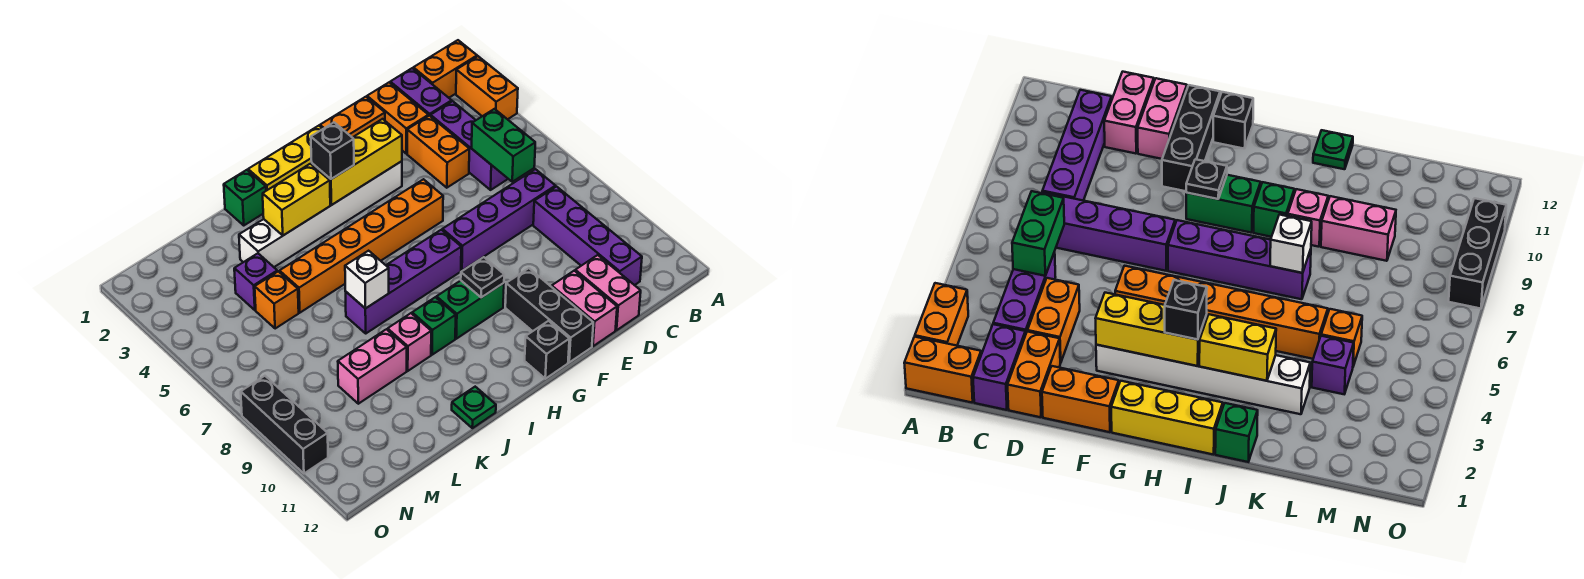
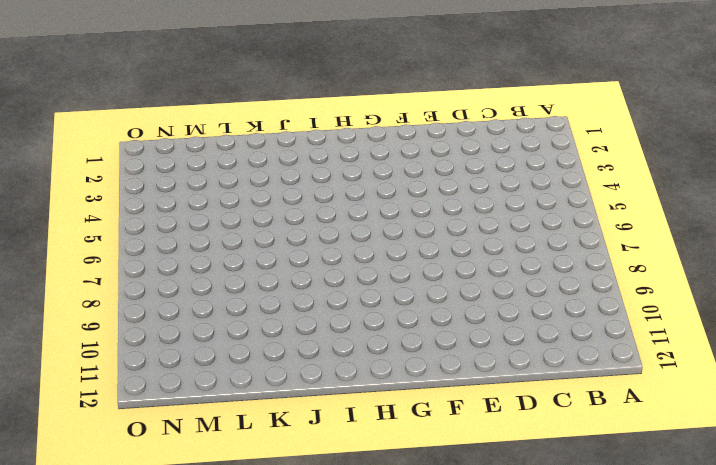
none -> orange 1x2 brick [413,40,477,98]
none -> orange 1x2 brick [456,56,518,119]
none -> purple 1x2 brick [390,68,452,116]
none -> purple 1x3 brick [431,101,508,190]

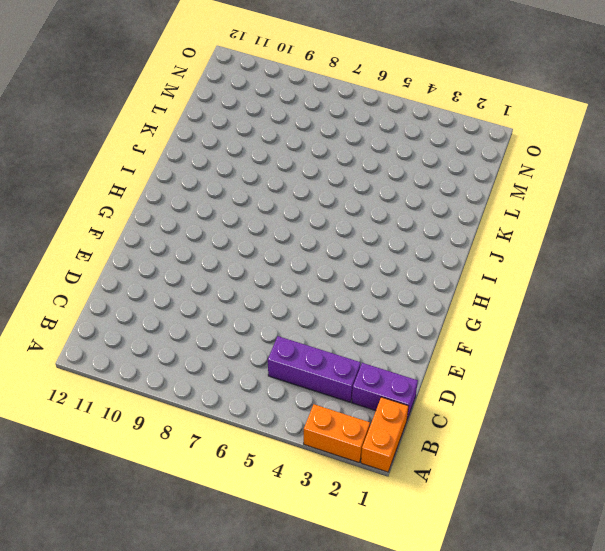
none -> purple 1x4 brick [442,169,555,271]
none -> purple 1x4 brick [533,187,642,285]
none -> orange 1x2 brick [367,82,428,153]
none -> orange 1x2 brick [407,116,469,188]

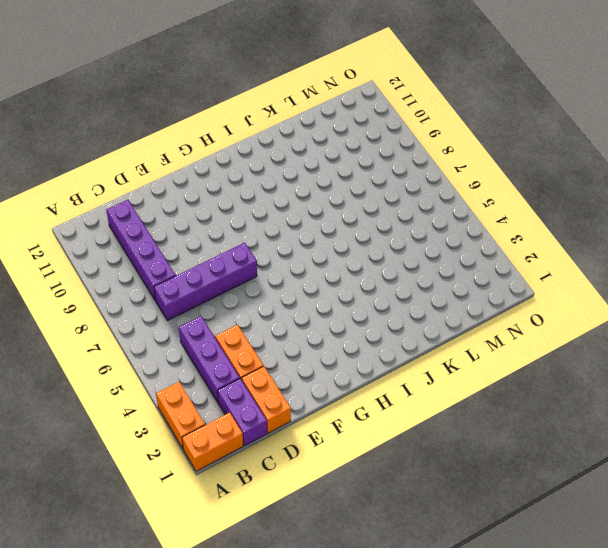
none -> pink 1x2 brick [575,255,641,330]
none -> orange 1x2 brick [320,97,385,137]
none -> pink 1x2 brick [552,271,617,346]
none -> white 1x6 brick [239,161,402,267]

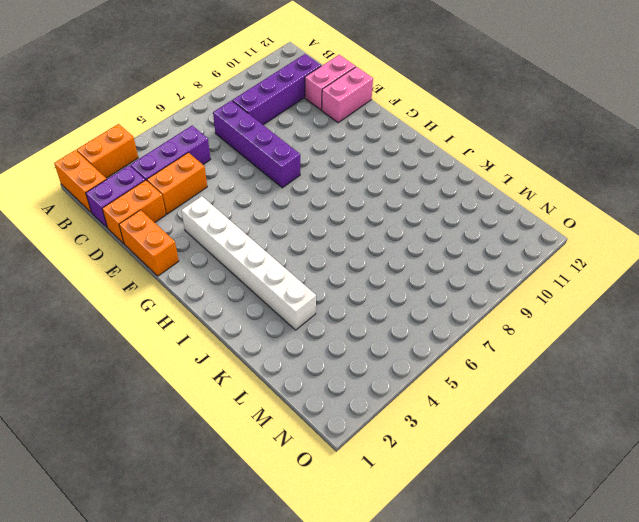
none -> orange 1x6 brick [280,179,443,313]
none -> black 1x3 brick [505,268,593,362]
none -> yellow 1x3 brick [248,126,322,191]
none -> purple 1x4 brick [346,230,461,333]

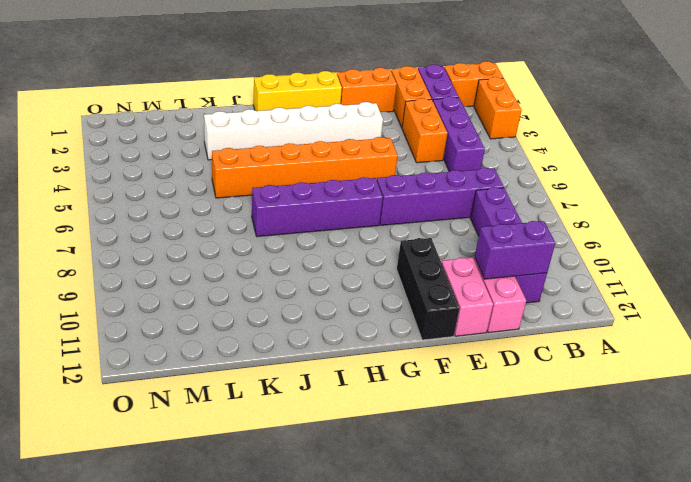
purple 1x2 brick [475,221,555,279] -> none
none -> green 1x2 brick [437,281,504,339]
none -> black 1x1 brick [525,321,569,379]
none -> green 1x1 brick [412,297,456,355]
none -> green 1x1 brick [224,170,266,225]

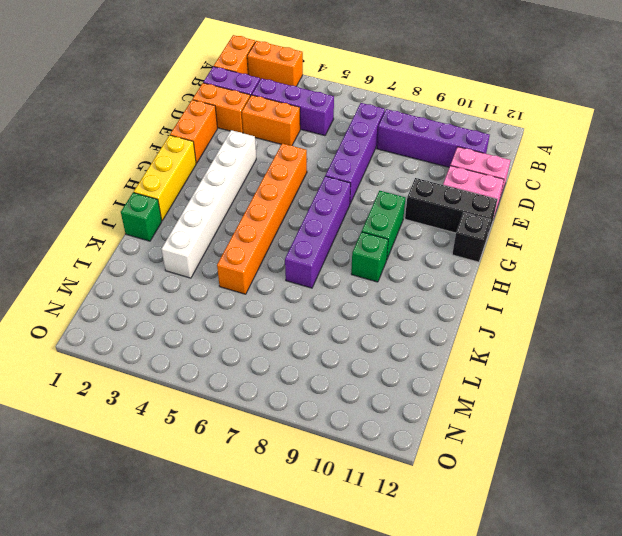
none -> pink 1x1 brick [388,313,431,371]
none -> green 1x1 plate [452,387,496,428]
none -> pink 1x2 brick [338,329,407,404]
none -> purple 1x1 brick [234,253,277,310]

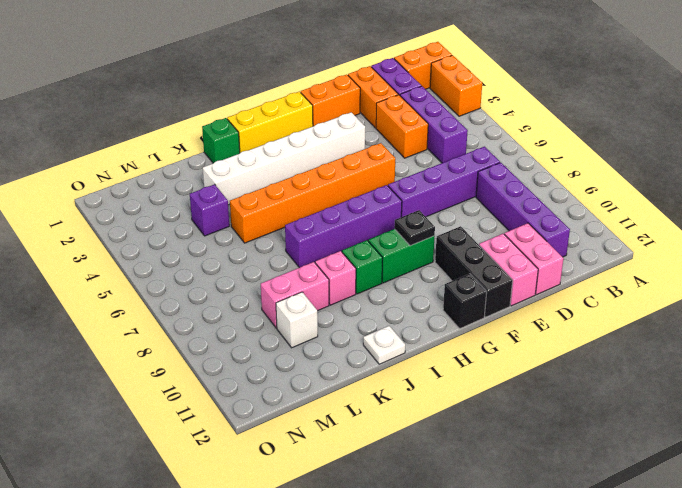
white 1x1 plate [363,326,405,364] -> green 1x1 plate [452,387,496,428]
white 1x1 brick [276,292,318,348] -> white 1x1 brick moved to [345,251,389,309]
none -> orange 1x1 brick [255,271,299,329]
none -> black 1x3 brick [241,376,328,473]
none -> green 1x2 brick [472,109,535,182]
none -> yellow 1x3 brick [312,119,402,205]

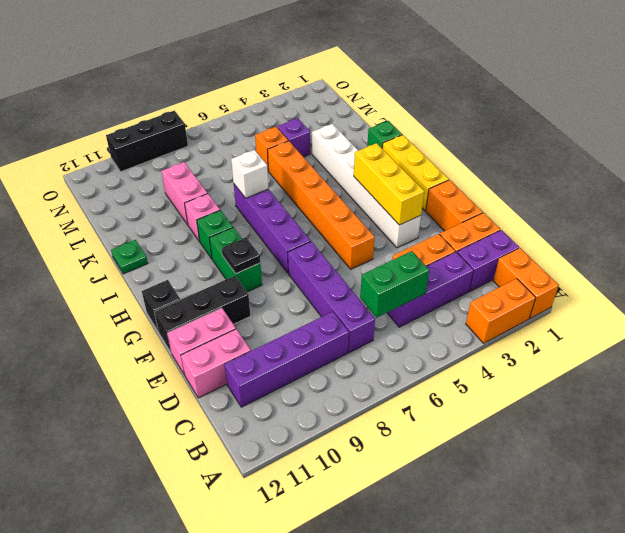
none -> yellow 1x2 brick [263,164,330,235]
none -> black 1x1 brick [311,123,354,179]

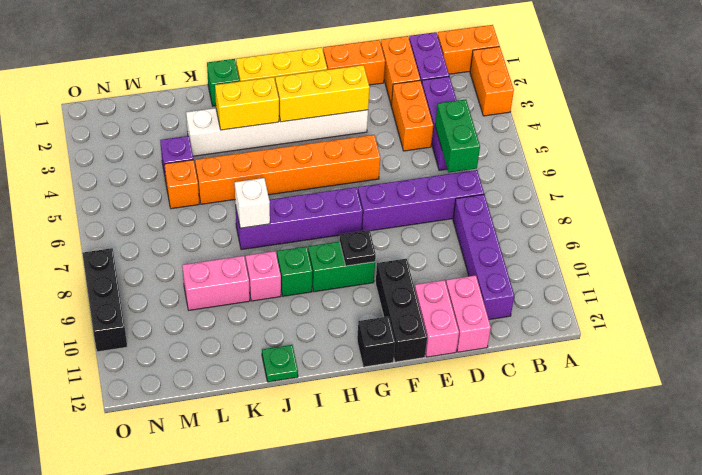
none -> black 1x1 brick [311,123,354,179]

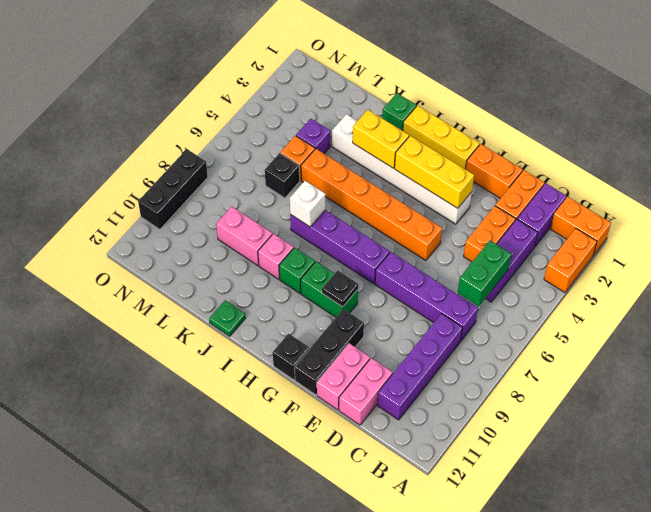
black 1x1 brick [265,153,300,198] -> black 1x1 brick moved to [311,123,354,179]

